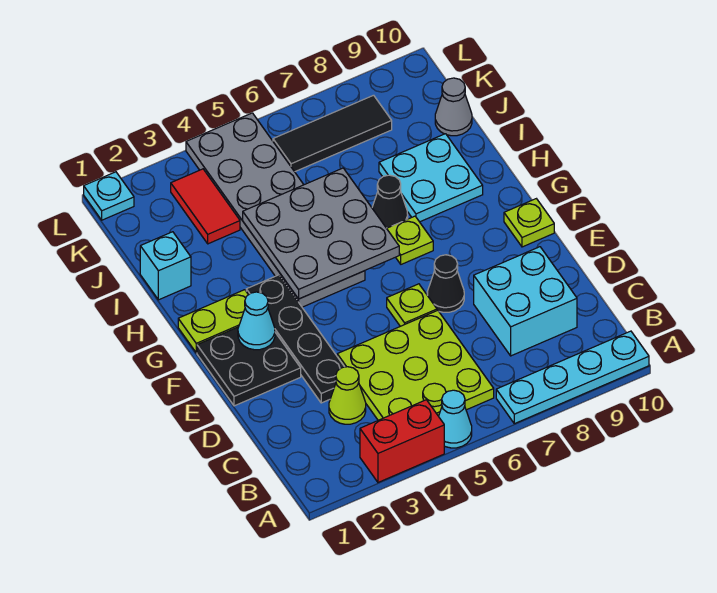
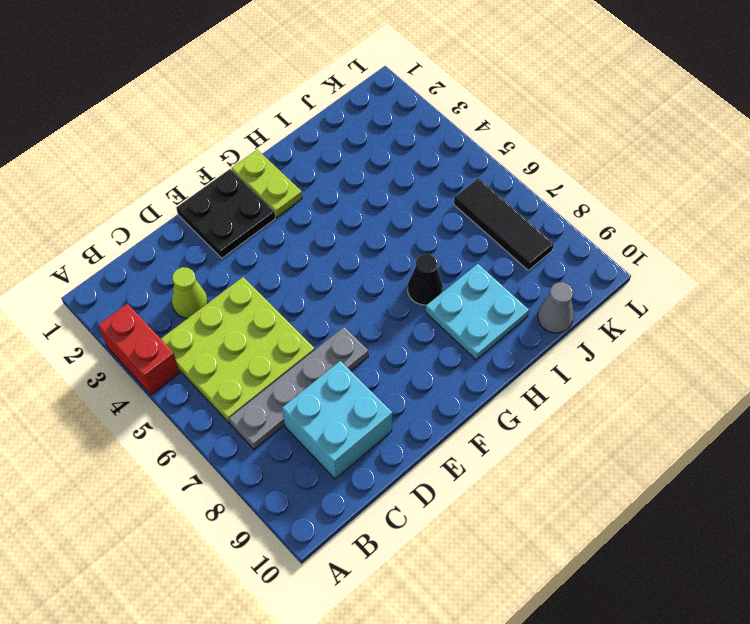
grey 1x4 plate [229,327,368,449] -> black 1x1 cone [427,255,464,312]
none -> cyan 1x1 cone [439,390,472,448]
none -> cyan 1x4 plate [496,331,649,424]
none -> black 1x4 plate [246,275,344,403]

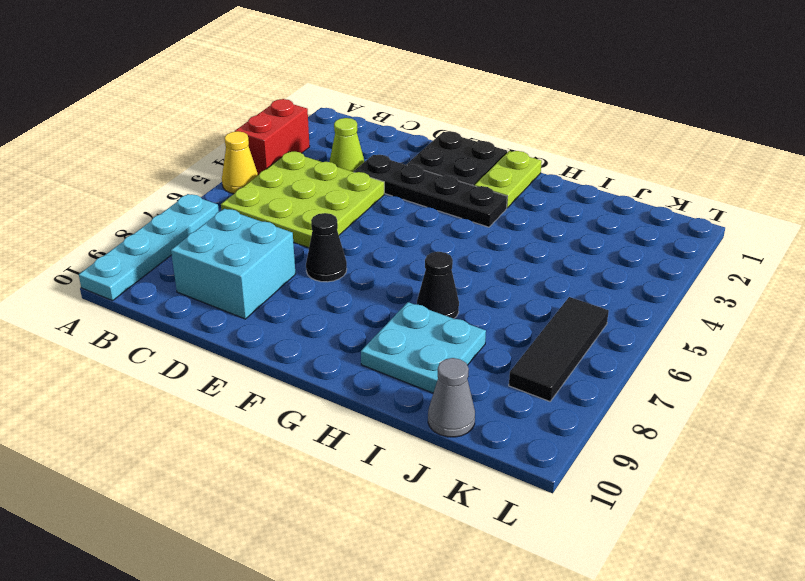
yellow 1x1 cone [222,131,258,194] -> cyan 1x1 cone [439,390,472,448]
none -> lime 1x1 plate [387,284,437,326]
none -> lime 1x1 plate [504,199,554,247]
none -> grey 2x6 plate [186,113,365,307]

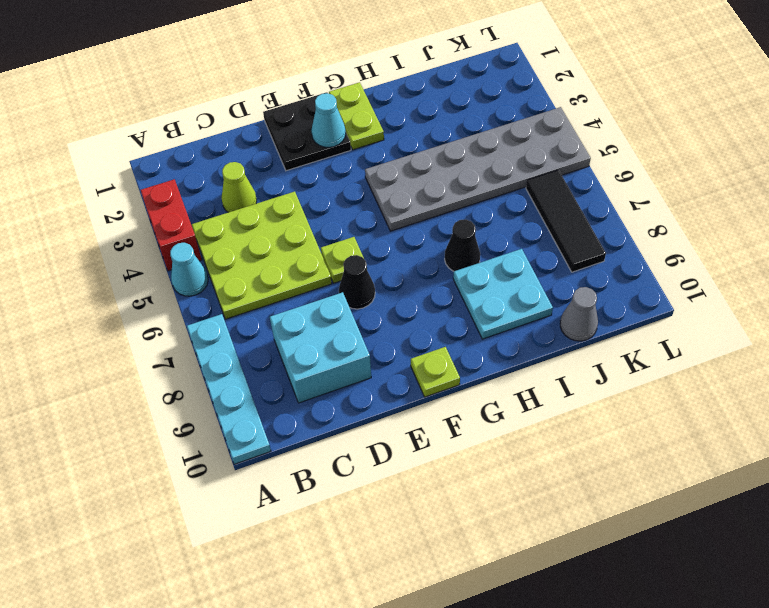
none -> black 1x4 plate [246,275,344,403]
none -> lime 1x1 plate [387,216,433,264]
none -> cyan 1x1 brick [140,232,191,300]

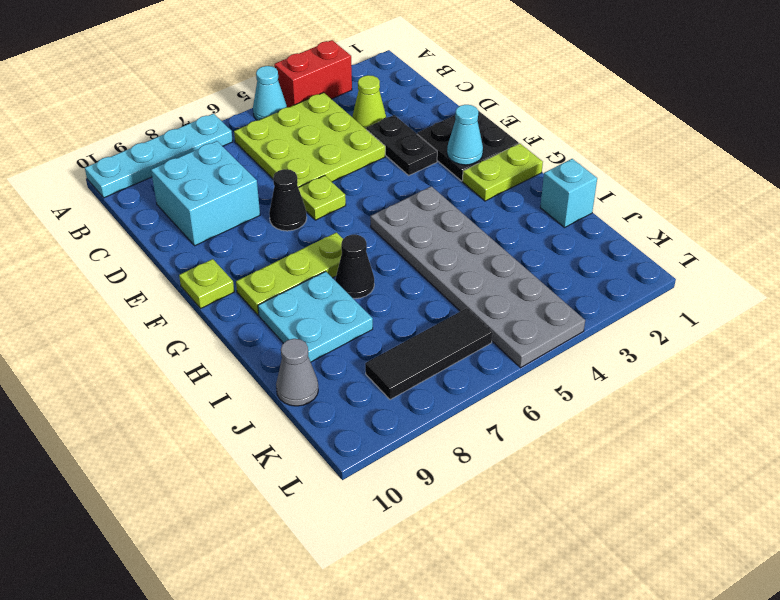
black 1x2 plate [366,115,437,175] -> black 1x4 plate [246,275,344,403]
lime 1x3 plate [236,232,343,315] -> lime 1x1 plate [387,216,433,264]
none -> red 1x2 tile [171,169,240,244]
none -> cyan 1x1 plate [84,172,134,220]
none -> grey 3x3 plate [243,168,399,299]

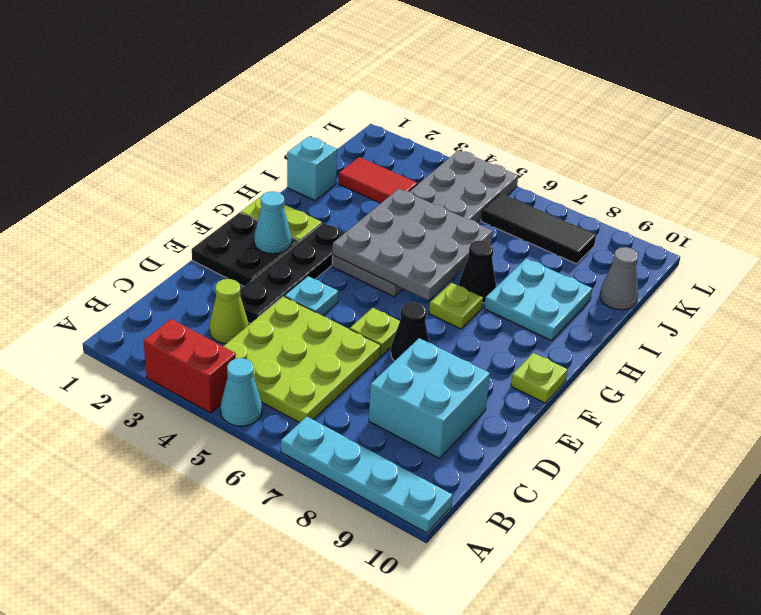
cyan 1x1 plate [285,276,338,316] -> cyan 1x1 plate moved to [84,172,134,220]
red 1x2 tile [339,157,417,203] -> red 1x2 tile turned to [171,169,240,244]

